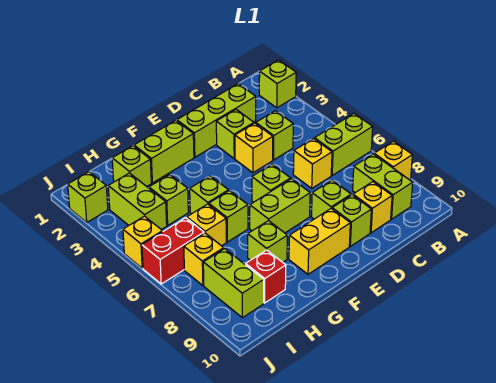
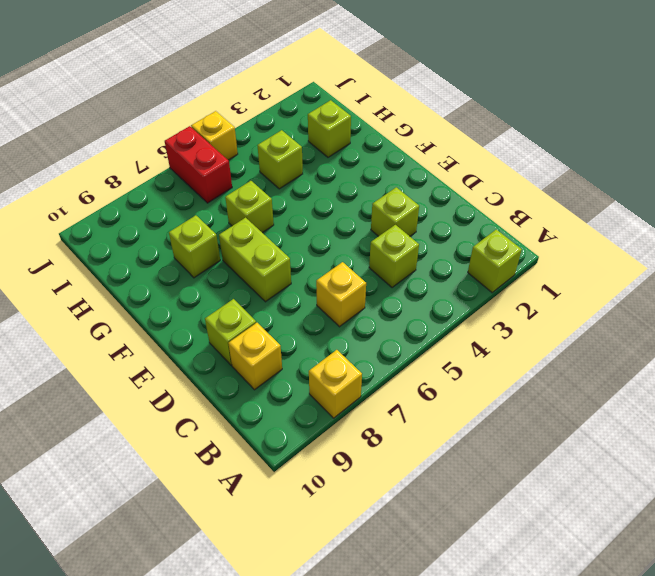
none -> lime 1x2 brick [315,114,373,175]
none -> lime 1x2 brick [353,154,413,219]
none -> lime 1x3 brick [177,84,256,157]

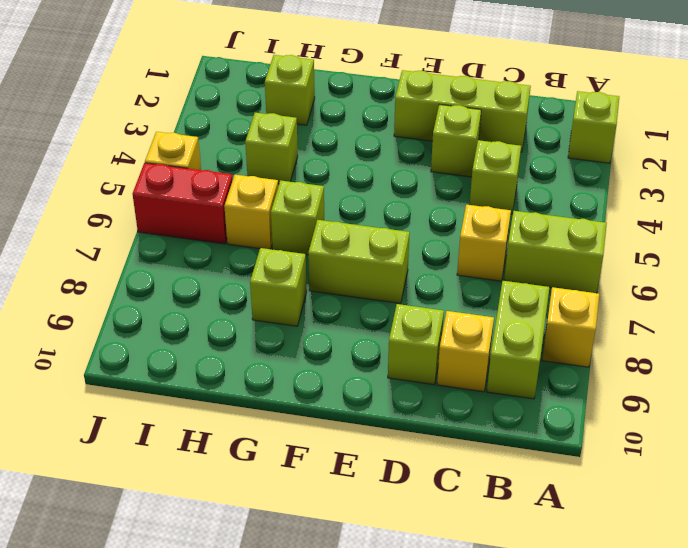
none -> yellow 1x1 brick [235,123,273,173]
none -> lime 1x1 brick [312,180,351,219]
none -> lime 1x1 brick [252,164,291,202]

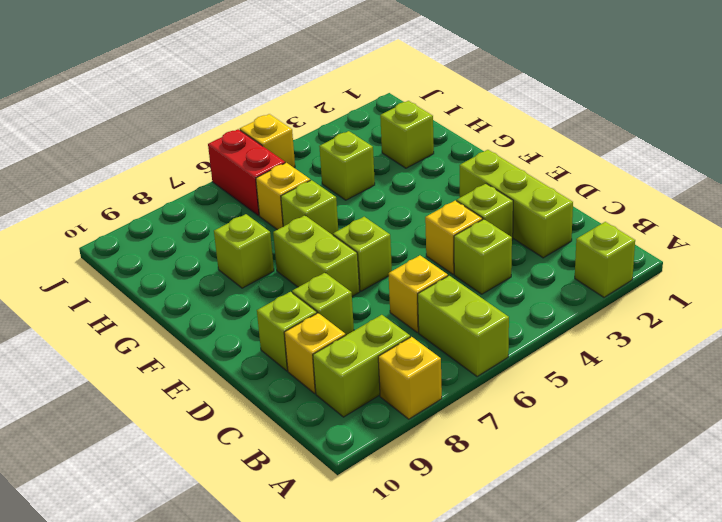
none -> yellow 1x2 brick [289,209,350,274]
none -> lime 1x2 brick [134,121,194,183]
none -> lime 1x1 brick [190,176,228,214]

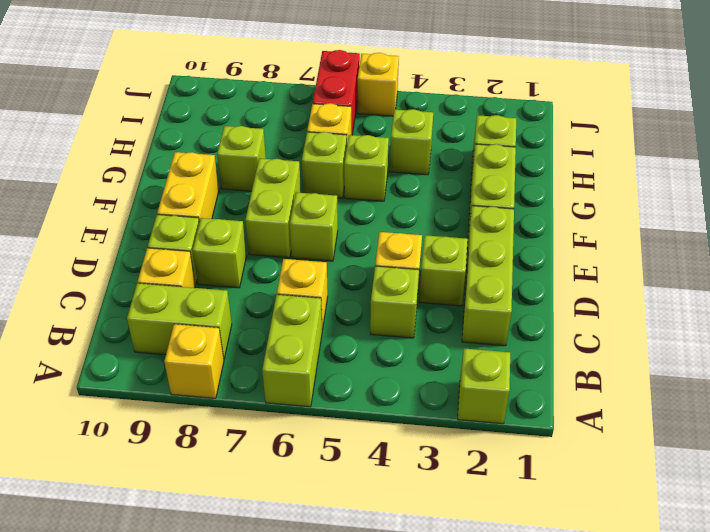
none -> red 1x1 brick [246,250,286,303]
none -> lime 1x2 brick [108,173,167,230]
none -> yellow 1x1 brick [184,233,224,285]

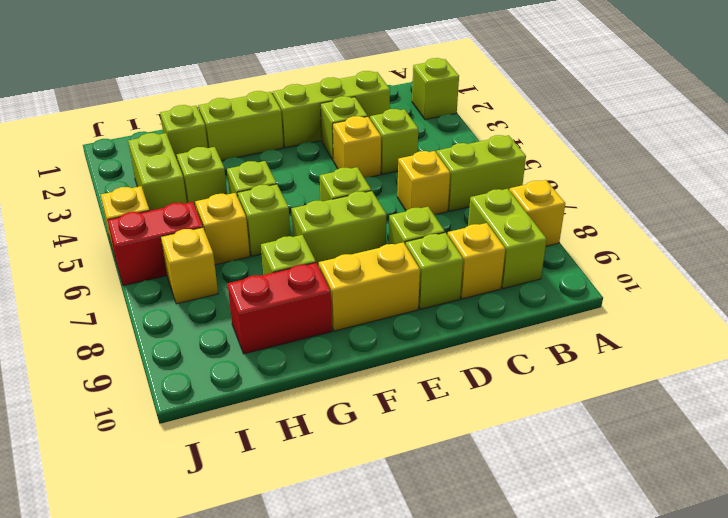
red 1x2 brick [228,263,332,354] -> red 1x1 brick [246,250,286,303]
none -> lime 1x2 brick [203,249,264,318]
none -> lime 1x1 brick [68,172,108,222]

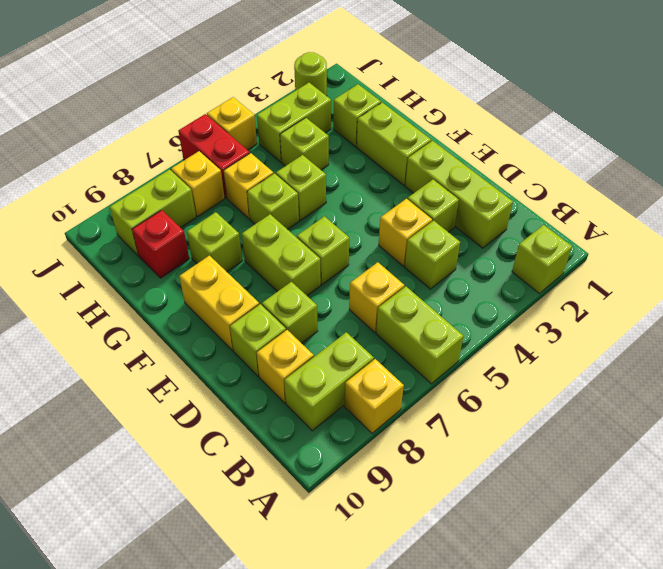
lime 1x1 round brick [294,52,327,96] -> lime 1x1 brick [68,172,108,222]

